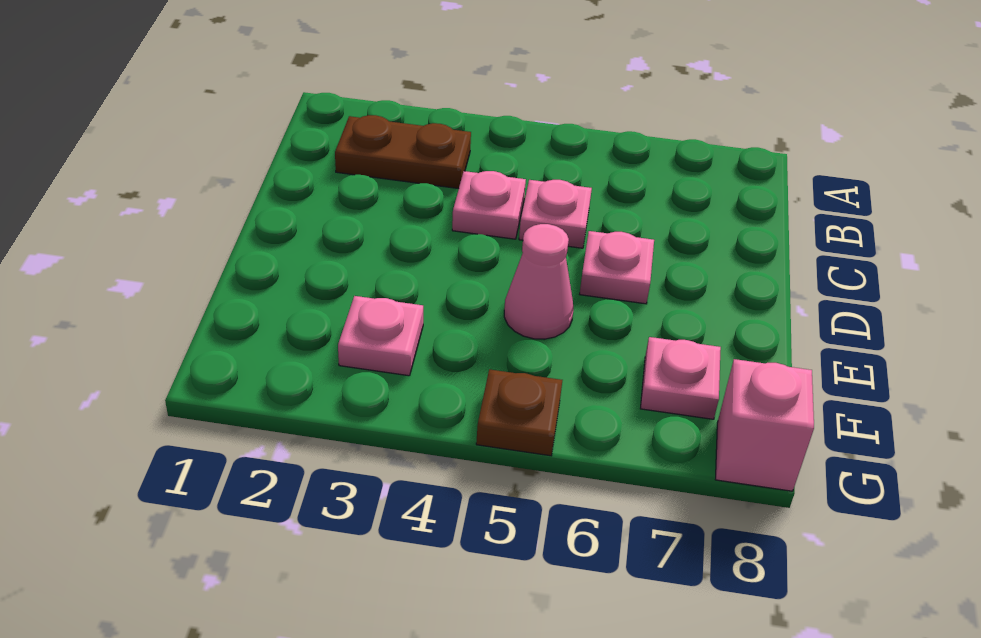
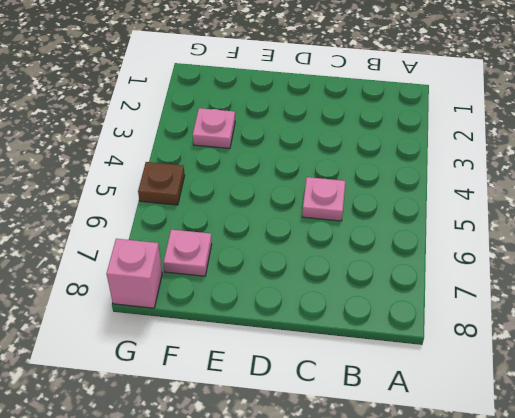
none -> brown 1x2 plate [335,115,471,189]
none -> pink 1x1 plate [452,171,526,239]

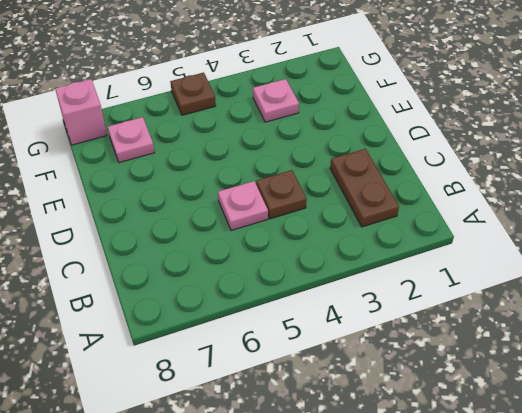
brown 1x2 plate [330,149,399,227] -> brown 1x2 plate turned to [335,115,471,189]
brown 1x1 plate [256,170,307,219] -> pink 1x1 plate [452,171,526,239]
none -> pink 1x1 plate [580,231,654,304]
none -> pink 1x1 cone [504,224,573,339]

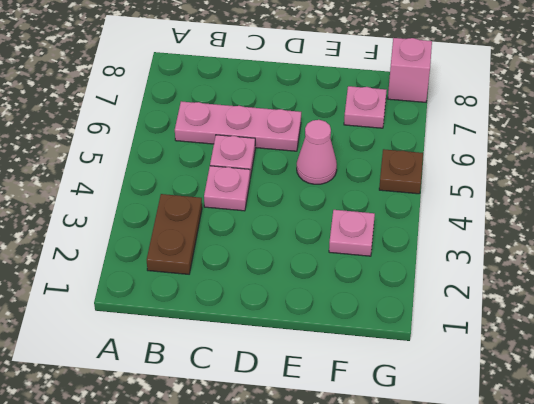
pink 1x3 plate [175,101,301,151] -> pink 1x1 plate [580,231,654,304]

